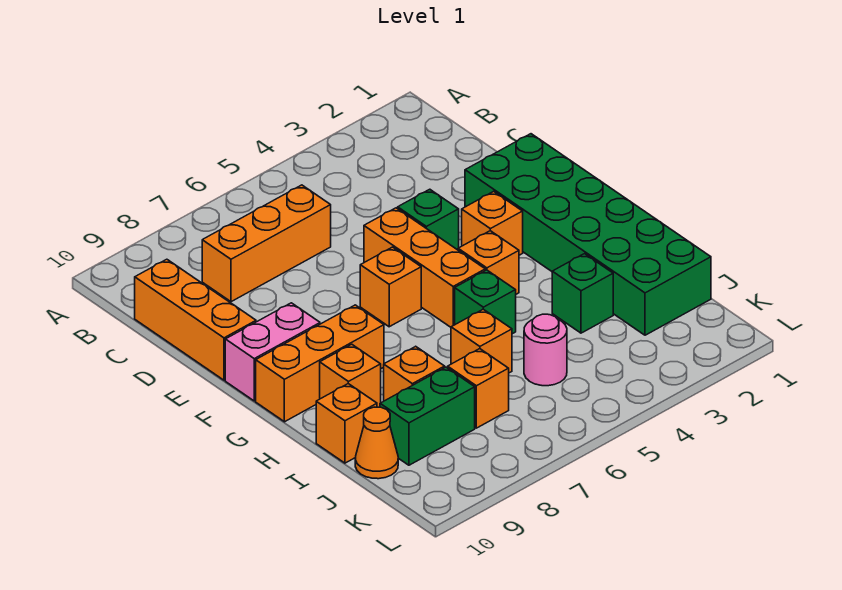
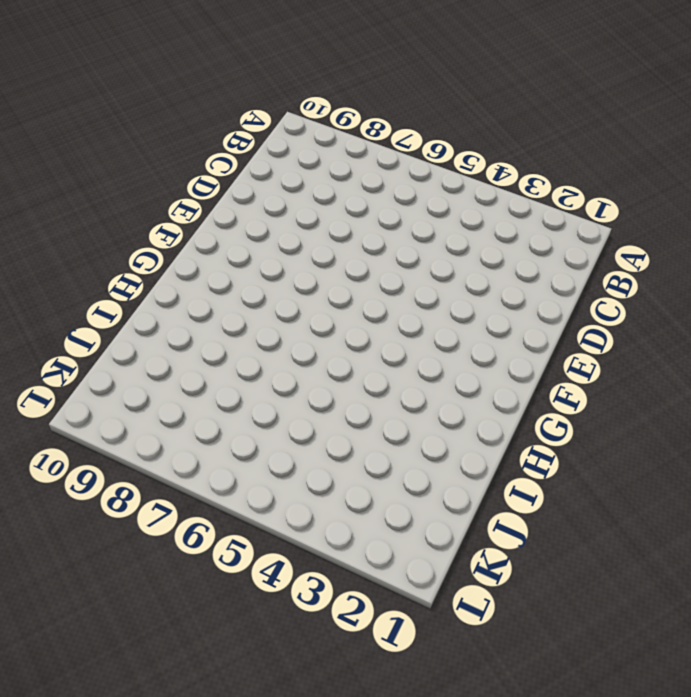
none -> orange 1x3 brick [202,185,331,302]
none -> orange 1x3 brick [135,259,256,380]
none -> green 2x6 brick [465,134,711,335]

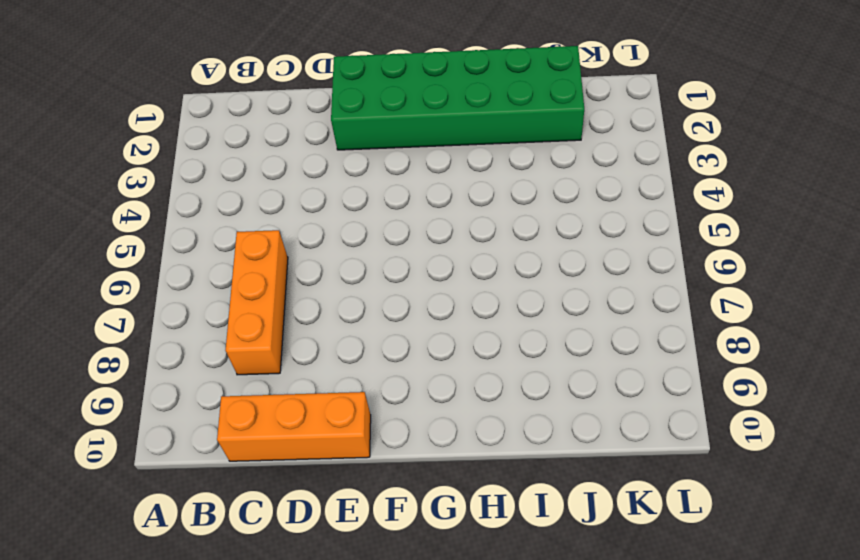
none -> green 1x1 brick [398,189,459,250]
none -> orange 1x3 brick [364,208,485,327]
none -> orange 1x1 brick [462,191,523,255]

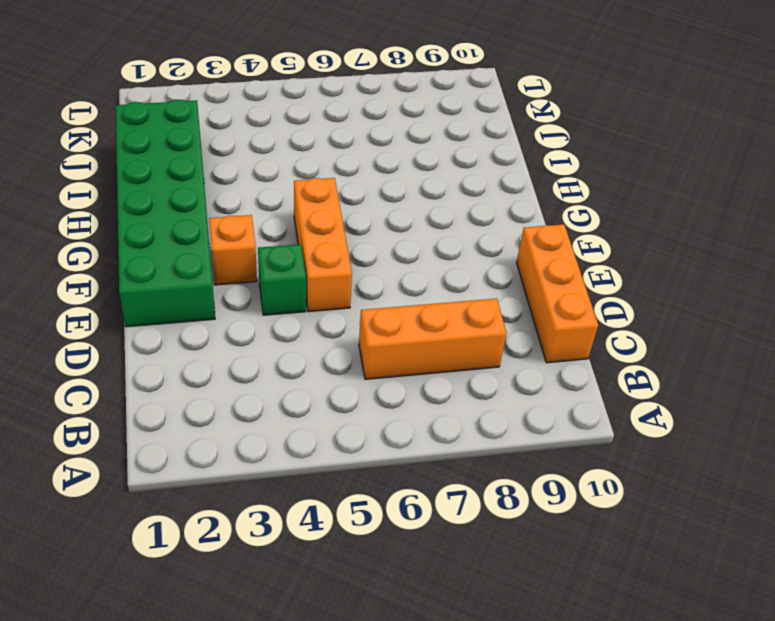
none -> orange 1x1 brick [360,247,421,327]
none -> pink 1x2 brick [225,303,320,401]
none -> orange 1x1 brick [458,231,519,294]

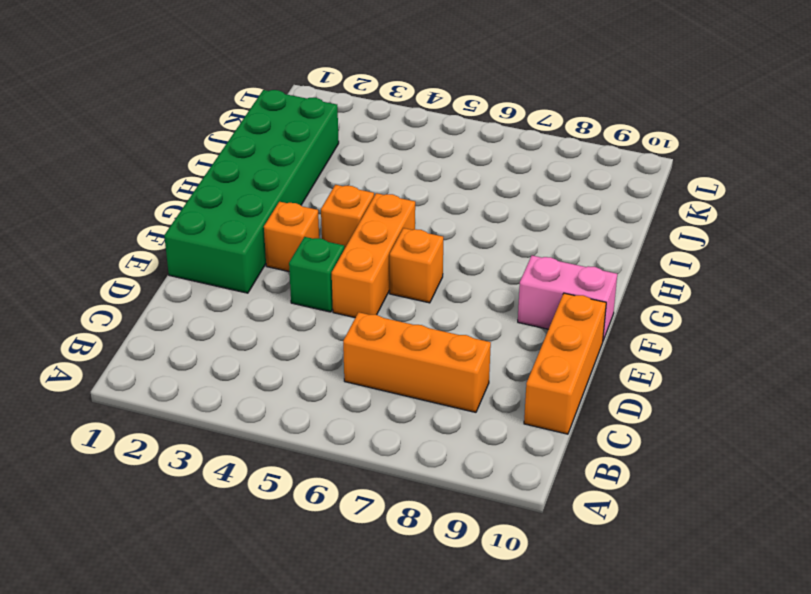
none -> orange 1x3 brick [256,305,384,422]
none -> green 1x1 brick [455,270,516,334]
none -> orange 1x1 brick [320,344,381,407]

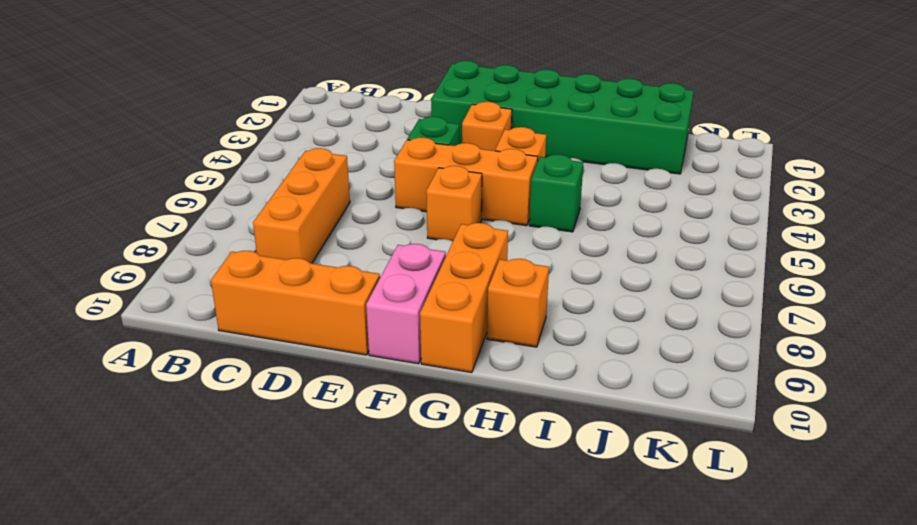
none -> green 1x1 brick [552,254,613,333]
none -> orange 1x1 brick [451,309,512,373]
none -> orange 1x1 brick [384,346,445,401]

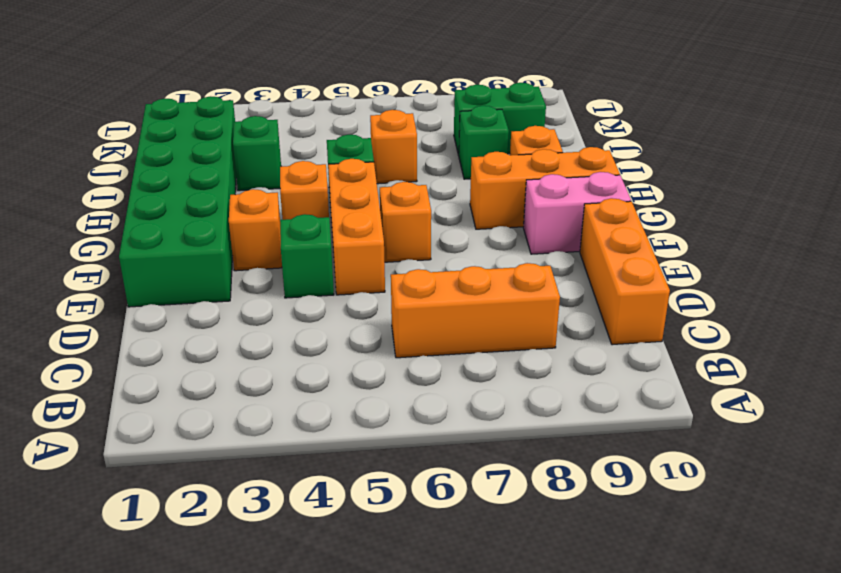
green 1x1 brick [459,106,509,179] -> orange 1x1 brick [384,346,445,401]
none -> orange 1x1 brick [316,384,377,463]
none -> pink 1x1 round brick [524,314,567,386]
none -> orange 1x1 brick [448,349,509,428]

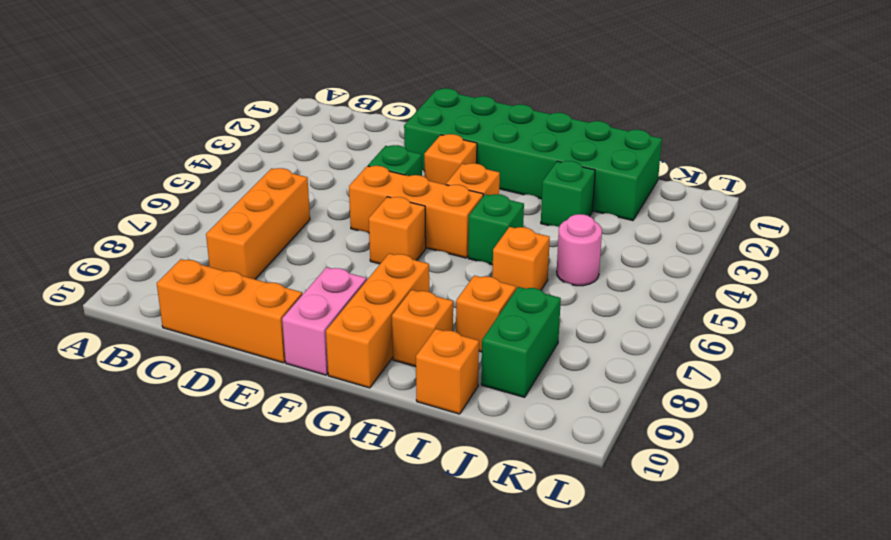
none -> orange 1x1 brick [448,349,509,428]
none -> orange 1x1 cone [355,407,398,479]

